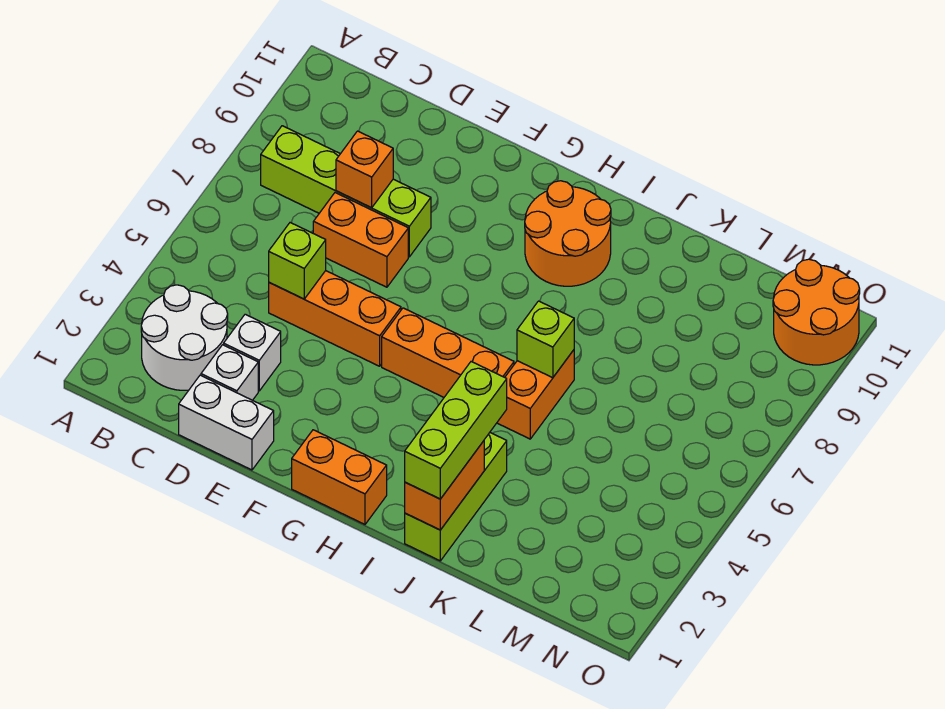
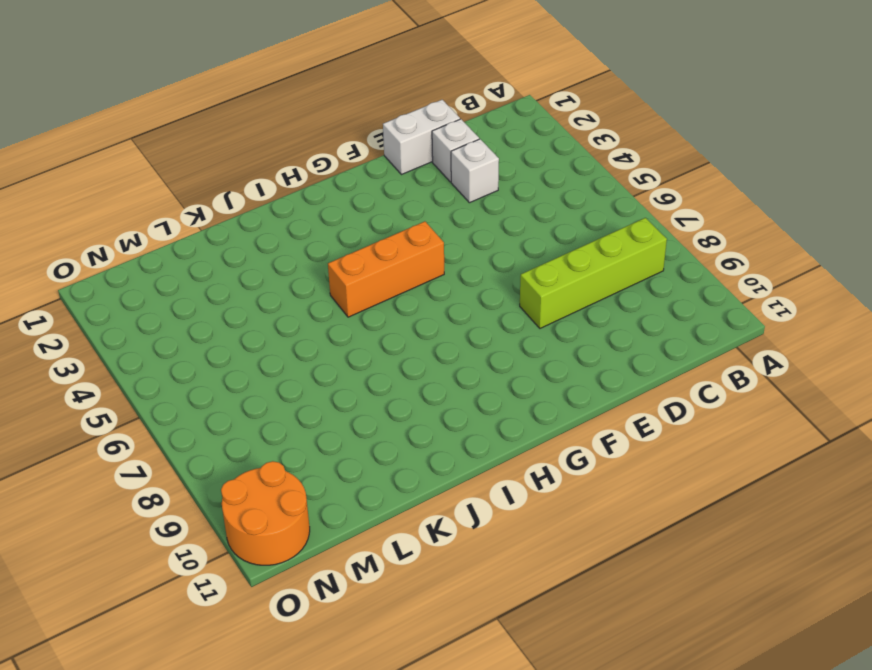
none -> white 2x2 round brick [141,285,228,390]
none -> orange 1x3 brick [269,271,401,366]
none -> orange 1x2 brick [313,193,408,287]

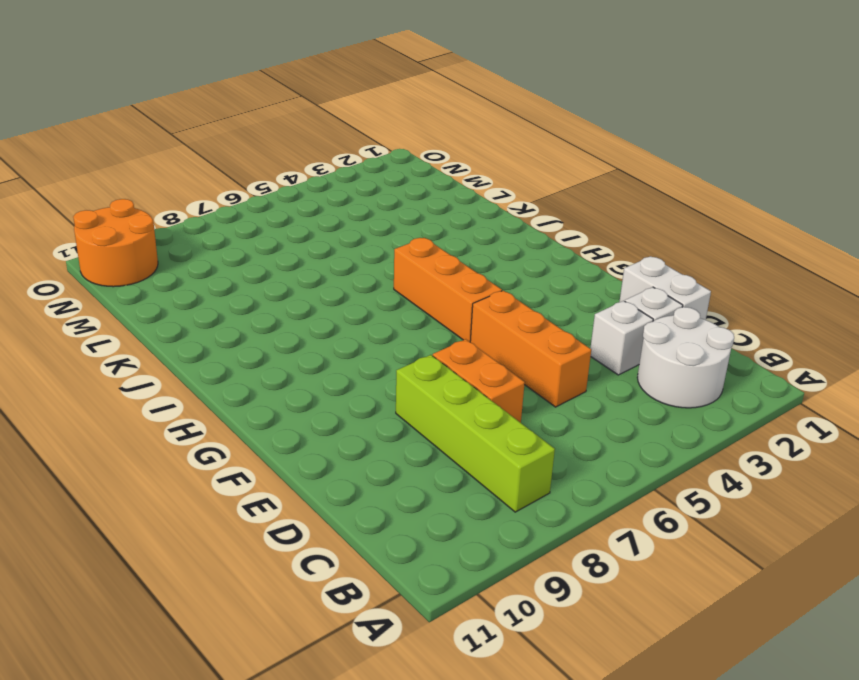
none -> orange 1x2 brick [292,430,387,524]
none -> orange 2x2 round brick [525,181,611,286]
none -> lime 1x3 brick [405,433,507,561]

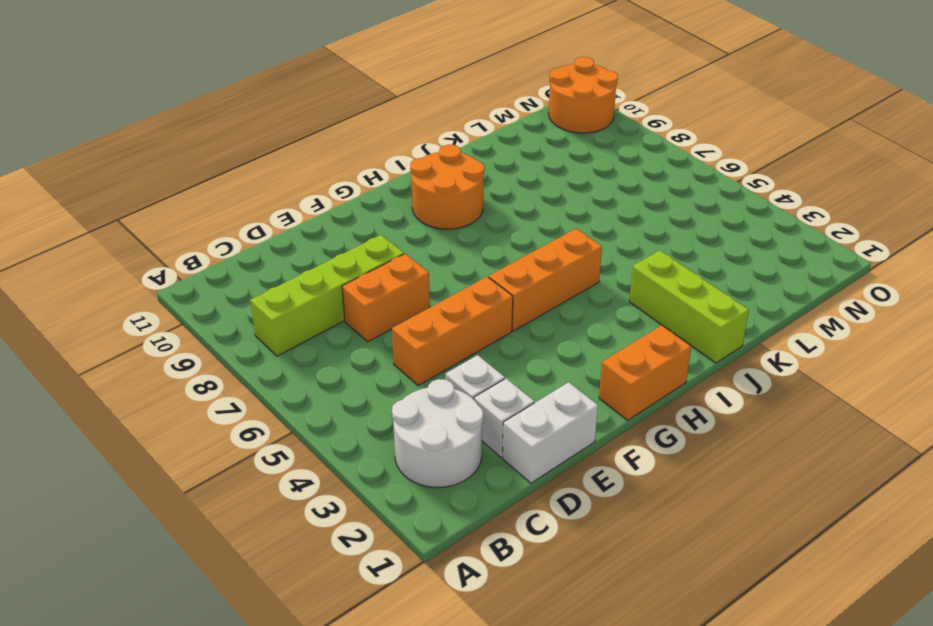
none -> orange 1x2 brick [497,350,574,439]
none -> lime 1x1 brick [269,223,326,299]
none -> orange 1x1 brick [336,131,393,208]

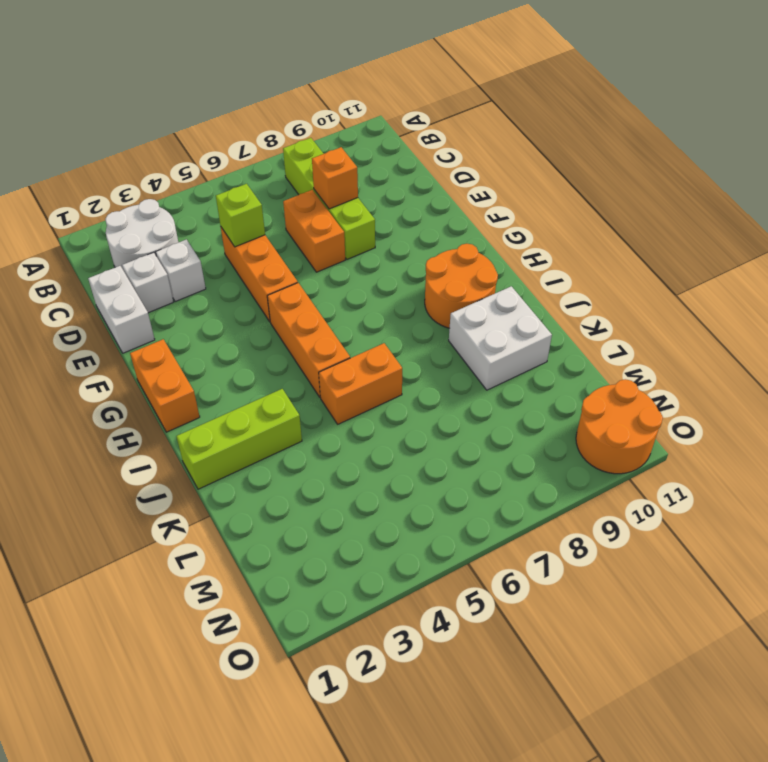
white 2x2 brick [449,286,552,390] -> none
none -> orange 1x2 brick [405,441,484,530]
none -> lime 1x1 brick [517,301,574,378]
none -> lime 1x3 brick [405,362,507,499]

